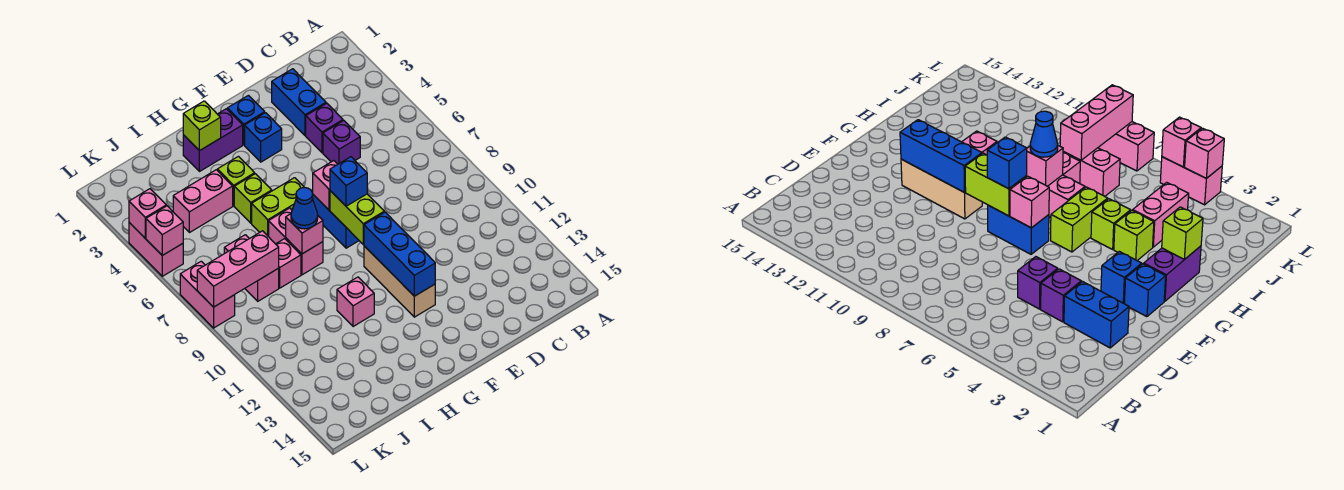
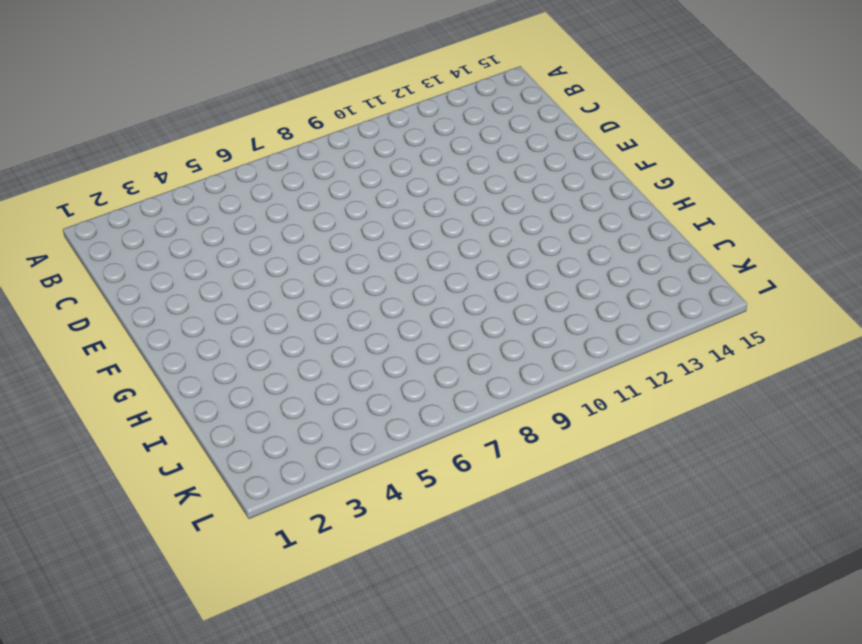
none -> blue 1x2 brick [272,69,326,135]
none -> purple 1x1 brick [306,103,343,153]
none -> purple 1x1 brick [323,121,360,164]

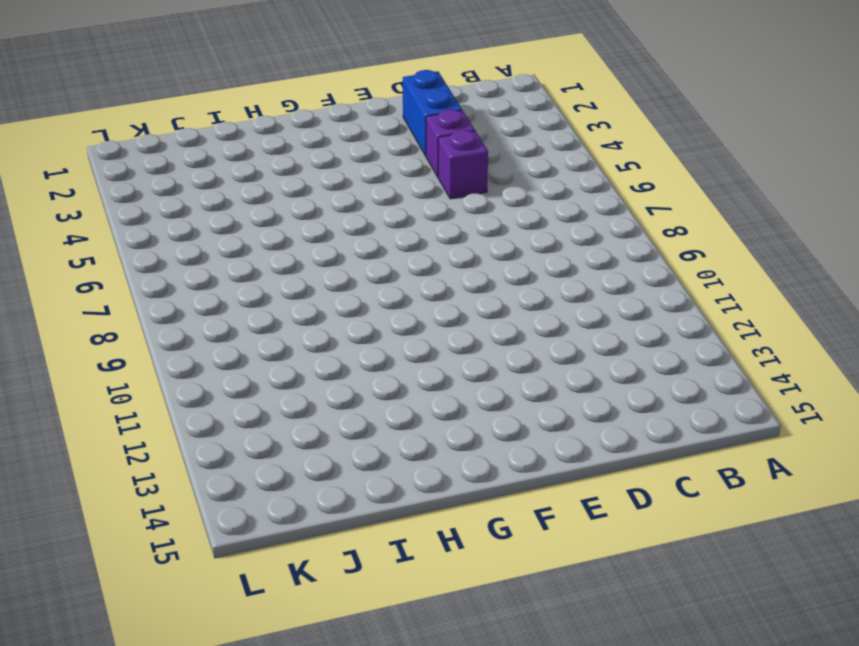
none -> blue 1x1 brick [227,95,265,145]
none -> blue 1x1 brick [245,113,282,162]
none -> blue 1x2 brick [313,195,359,248]

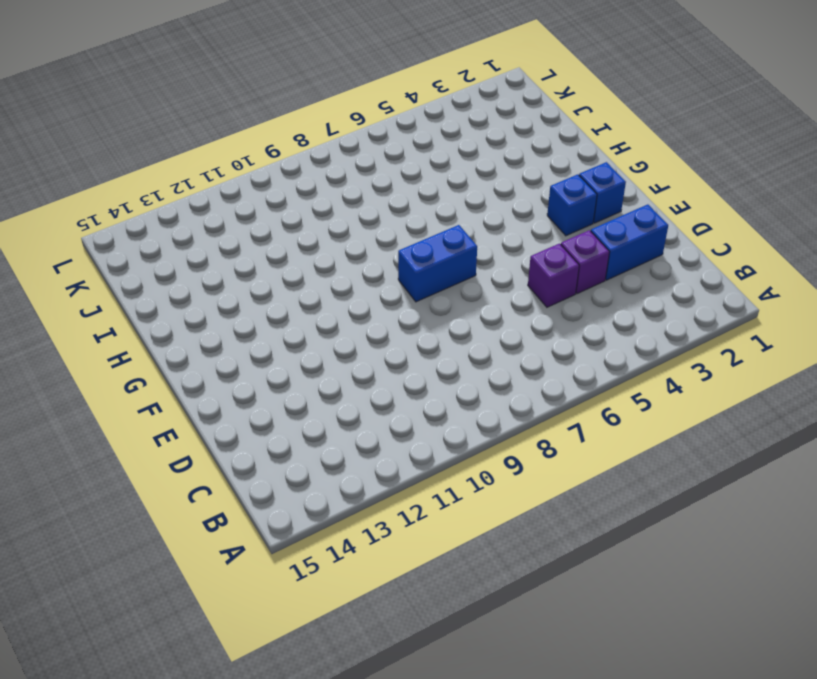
none -> tan 1x3 brick [364,246,435,317]
none -> purple 1x2 brick [183,109,243,172]
none -> lime 1x2 brick [252,178,305,237]

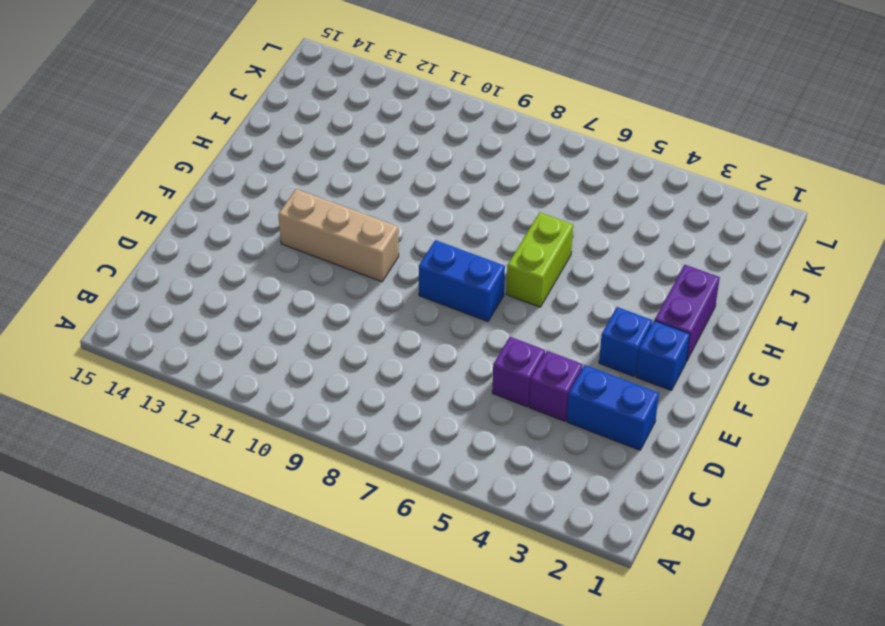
none -> lime 1x1 brick [217,156,255,206]
none -> lime 1x1 brick [234,174,272,223]
none -> pink 1x2 brick [269,208,323,275]

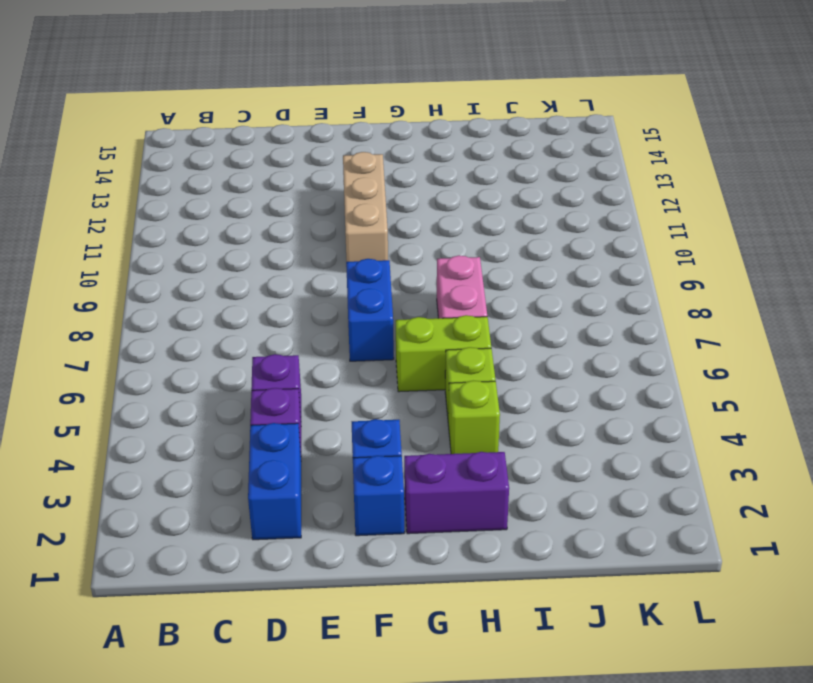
none -> pink 1x1 brick [337,277,374,327]
none -> pink 1x2 brick [173,170,233,233]
none -> pink 1x1 brick [276,239,301,288]

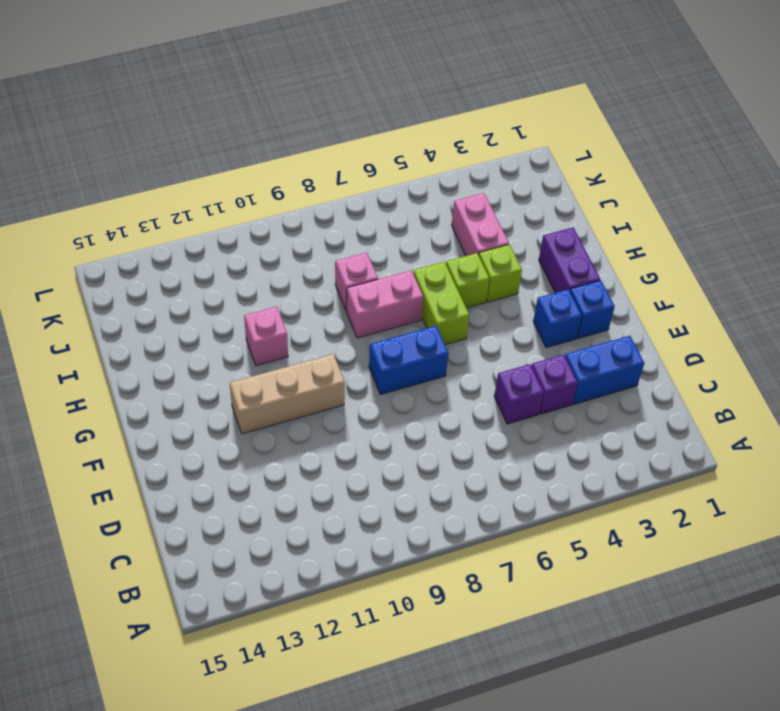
none -> pink 1x2 brick [224,235,279,301]
none -> pink 1x2 brick [129,222,183,276]
none -> pink 1x2 brick [180,261,235,328]

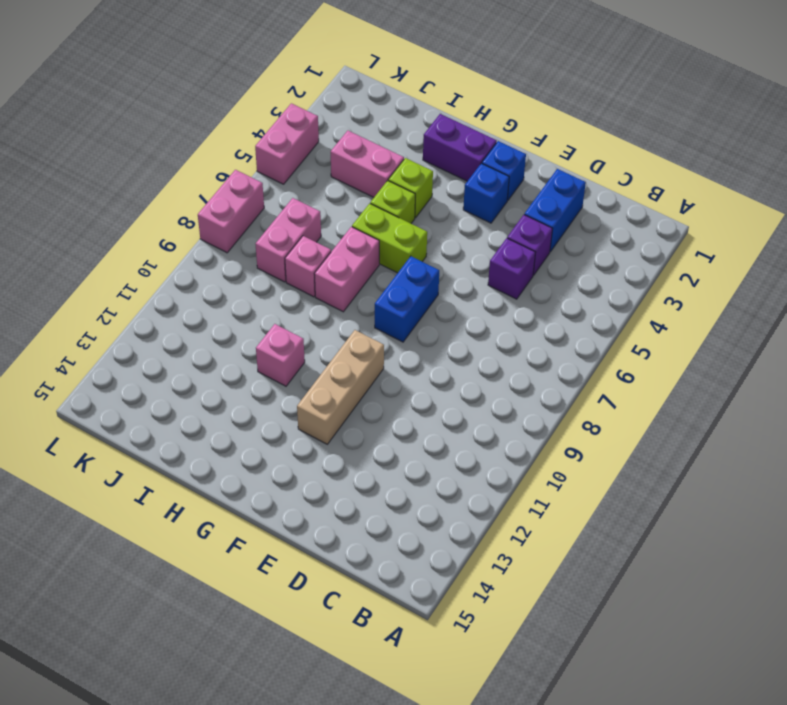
none -> pink 1x1 brick [313,161,338,210]
none -> lime 1x2 brick [330,191,384,244]
none -> blue 1x3 brick [364,212,435,296]

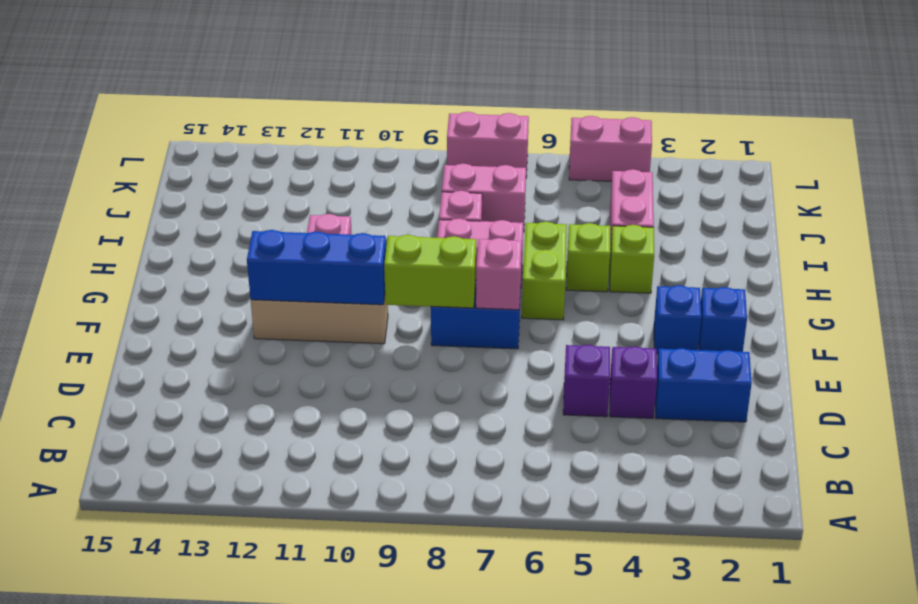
none -> purple 1x2 brick [183,109,243,172]
none -> lime 1x1 brick [183,101,221,151]
none -> pink 1x1 brick [286,214,323,254]

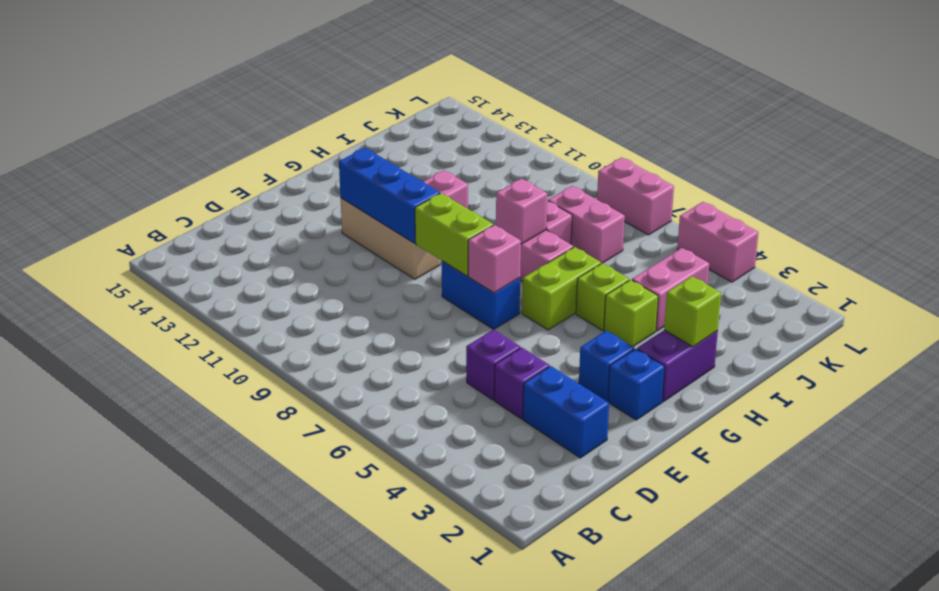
none -> pink 1x3 brick [197,231,279,307]
none -> pink 1x1 brick [129,189,166,238]
none -> pink 1x1 brick [146,206,183,255]

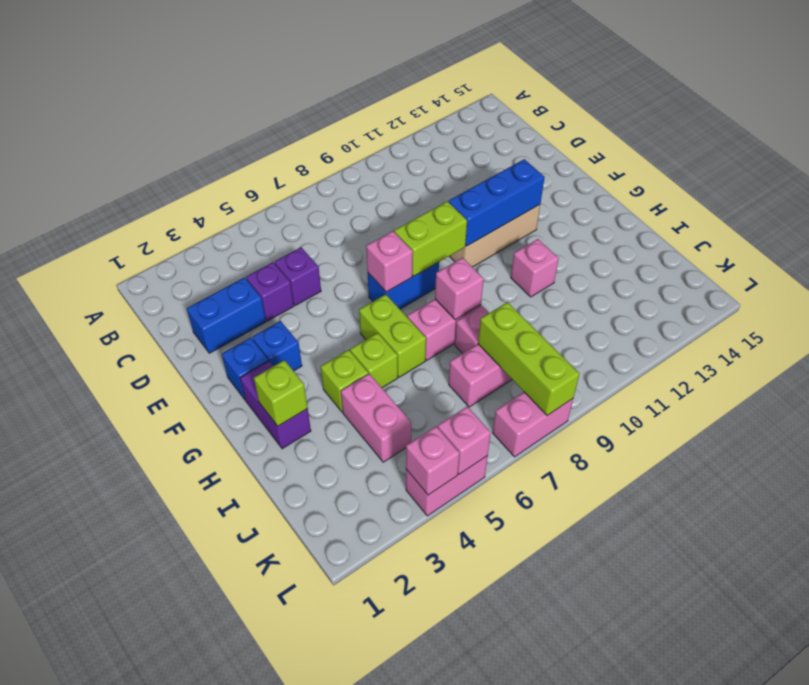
lime 1x3 brick [478,302,580,416] -> pink 1x3 brick [197,231,279,307]
none -> blue 1x1 brick [330,157,367,206]
none -> blue 1x1 cone [291,188,318,229]

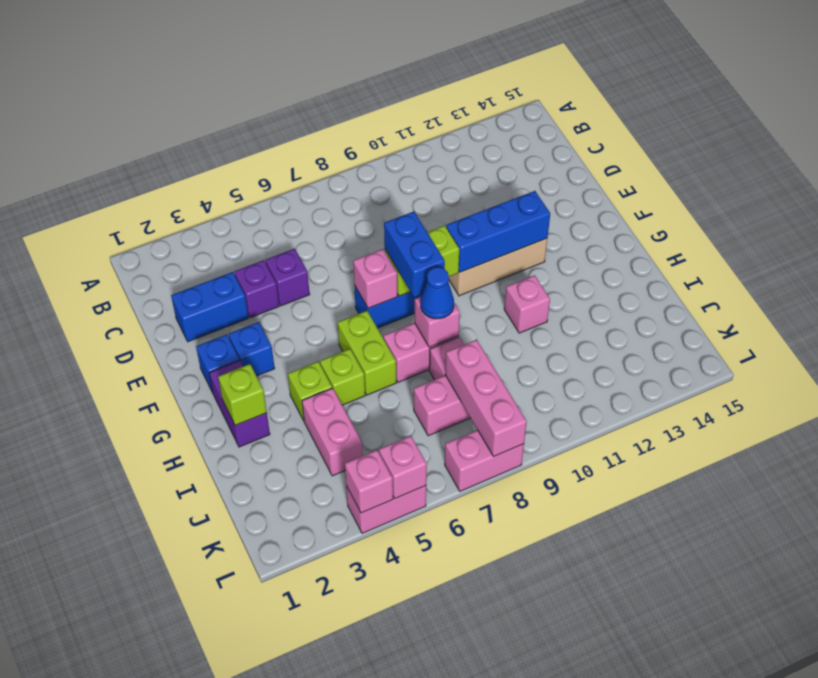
blue 1x2 brick [384,212,445,297] -> blue 1x1 brick [330,157,367,206]

